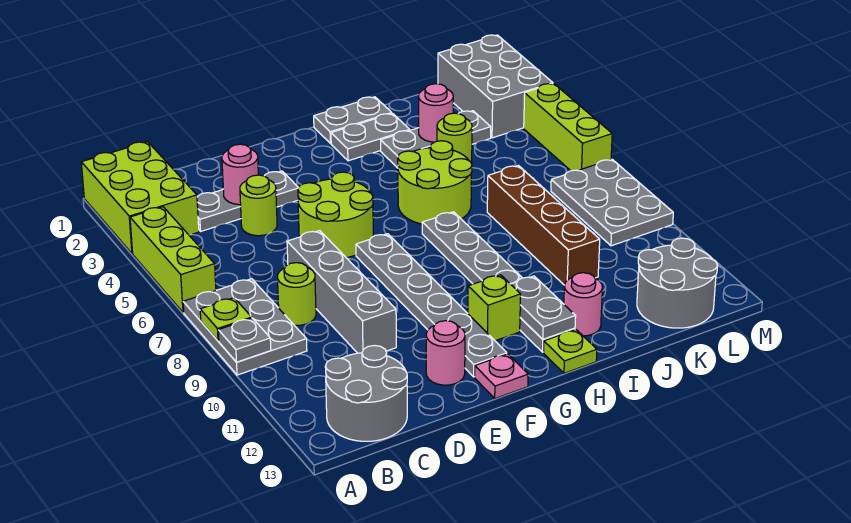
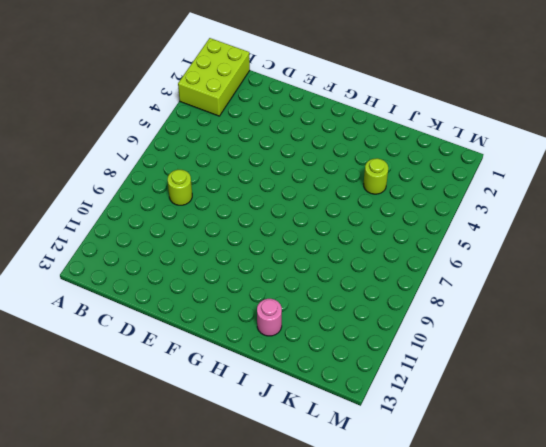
none -> lime 1x3 brick [130,207,216,313]
none -> grey 2x3 plate [183,279,307,375]
none -> grey 2x2 round brick [325,345,407,441]
none -> grey 1x3 plate [197,171,299,231]

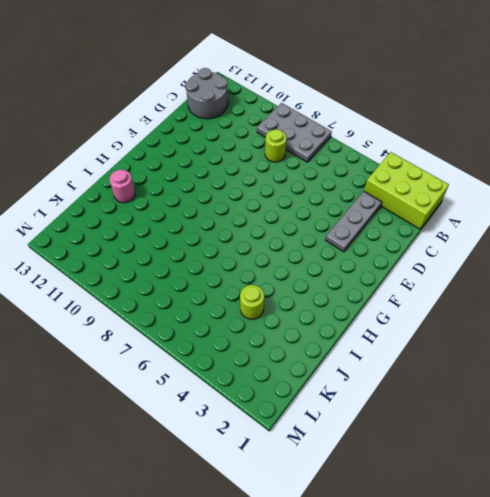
none -> lime 1x3 brick [130,207,216,313]
none -> lime 1x1 round brick [240,175,277,236]
none -> grey 1x4 brick [287,231,396,353]
none -> lime 2x2 round brick [298,172,373,258]

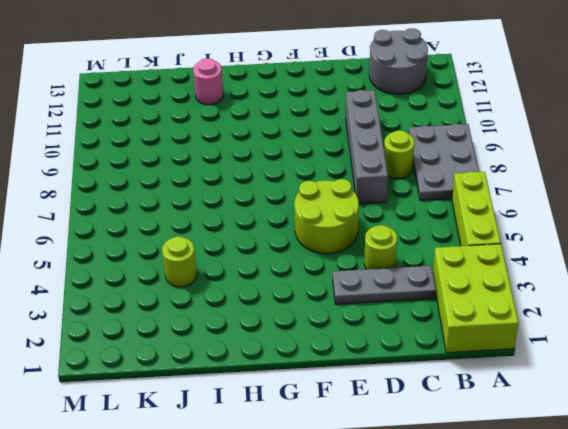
none -> pink 1x1 round brick [426,321,465,385]
none -> grey 1x6 plate [356,234,507,377]
none -> pink 1x1 plate [475,354,528,398]
none -> lime 1x1 brick [468,275,521,341]

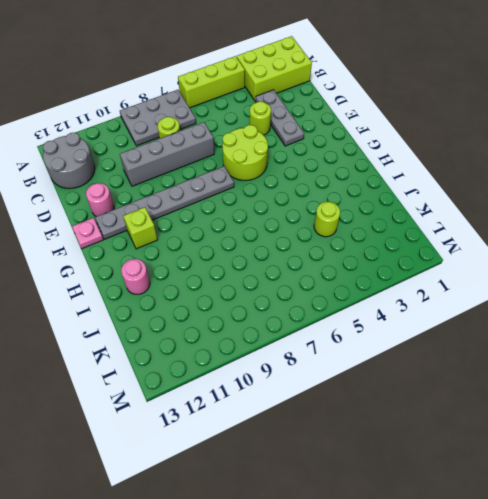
none -> grey 1x2 plate [314,97,392,143]
none -> grey 1x2 plate [331,114,410,161]
none -> lime 2x2 round brick [398,141,472,224]
none -> grey 1x6 plate [422,212,575,352]

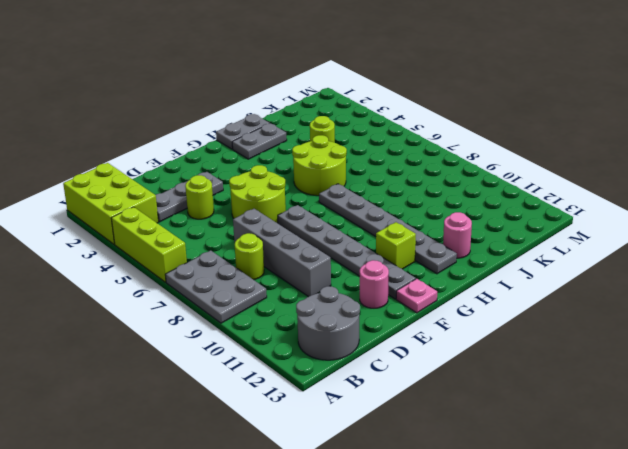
none -> lime 1x1 plate [543,330,597,373]
none -> grey 1x3 plate [381,111,491,168]
none -> brown 1x4 brick [487,166,600,285]
none -> grey 2x2 round brick [637,238,718,328]

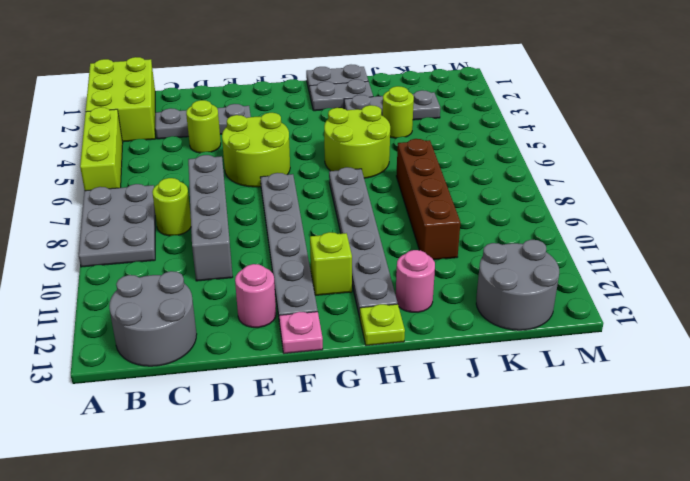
none -> grey 2x3 brick [438,35,553,138]
none -> grey 2x3 plate [551,159,673,246]
none -> lime 1x3 brick [524,84,612,171]
none -> lime 1x1 plate [200,298,252,341]

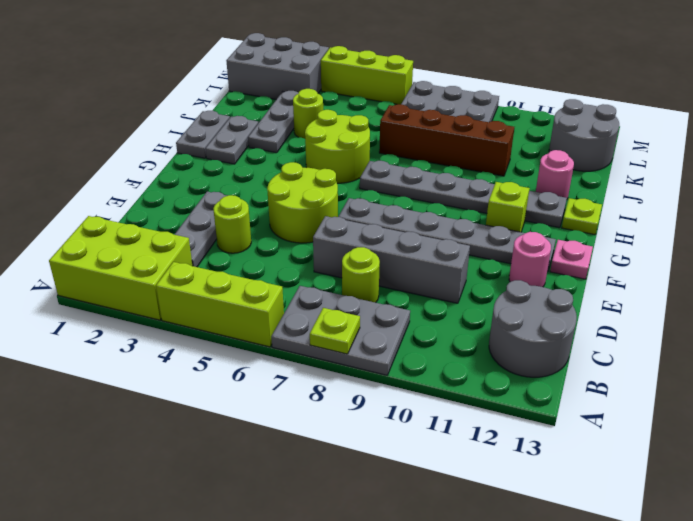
none -> grey 1x1 plate [218,318,271,362]
none -> pink 1x1 round brick [222,144,258,205]
none -> grey 1x2 plate [511,276,576,339]
none -> pink 1x1 round brick [419,84,453,142]

